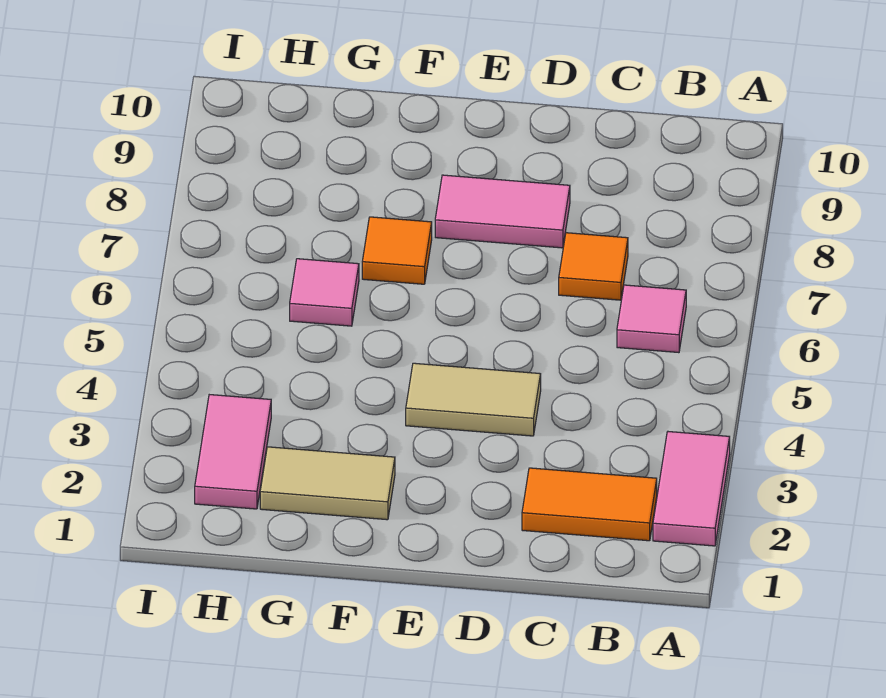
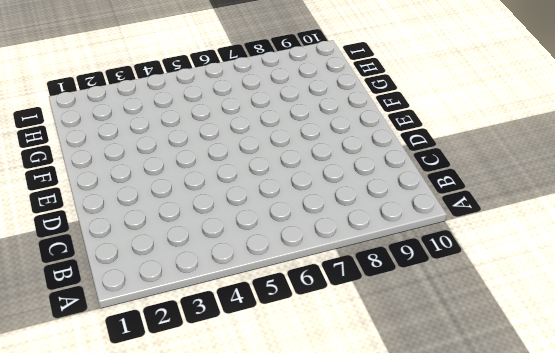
none -> pink 1x2 tile [653,432,730,546]
none -> orange 1x2 tile [522,468,657,541]

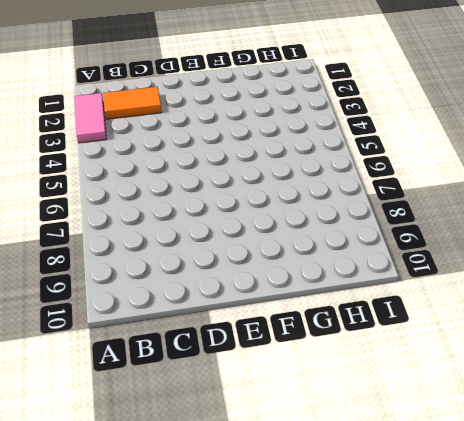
none -> pink 1x1 tile [617,285,686,353]
none -> orange 1x1 tile [559,233,628,300]

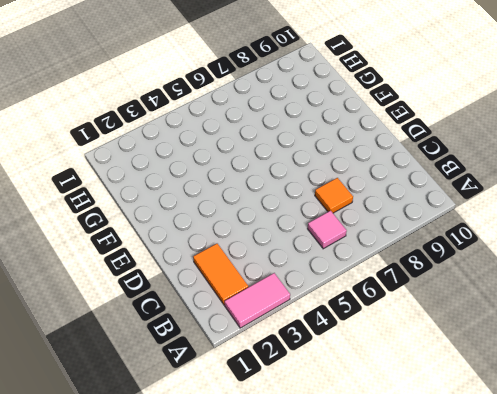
none -> tan 1x2 tile [406,363,541,436]
none -> pink 1x2 tile [435,175,570,248]

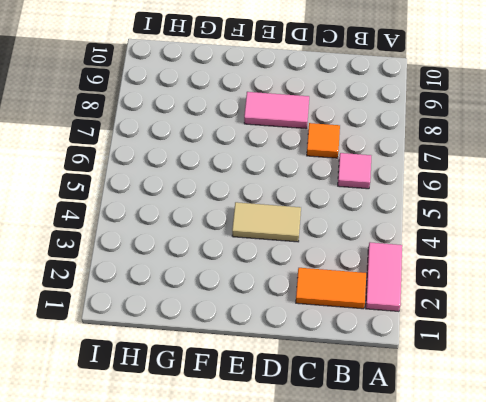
none -> tan 1x2 tile [260,447,395,520]
none -> orange 1x1 tile [362,217,432,284]

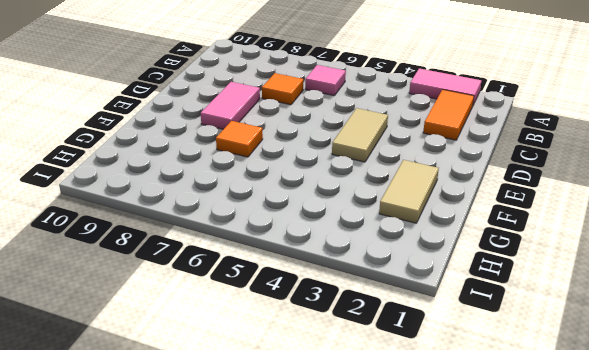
none -> pink 1x1 tile [290,259,359,326]
none -> pink 1x2 tile [195,395,271,509]

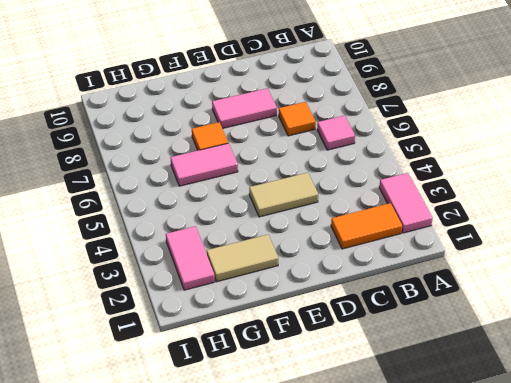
pink 1x2 tile [170,143,238,186] -> pink 1x1 tile [290,259,359,326]

